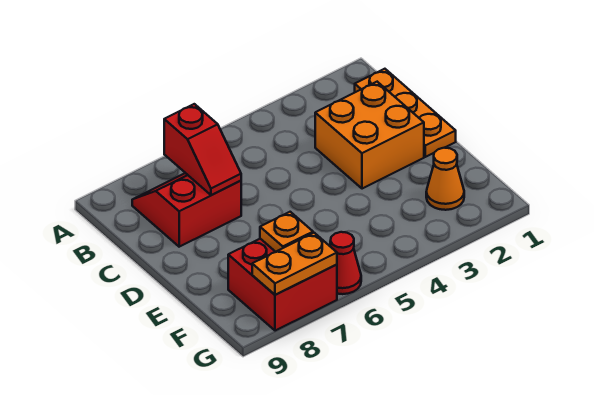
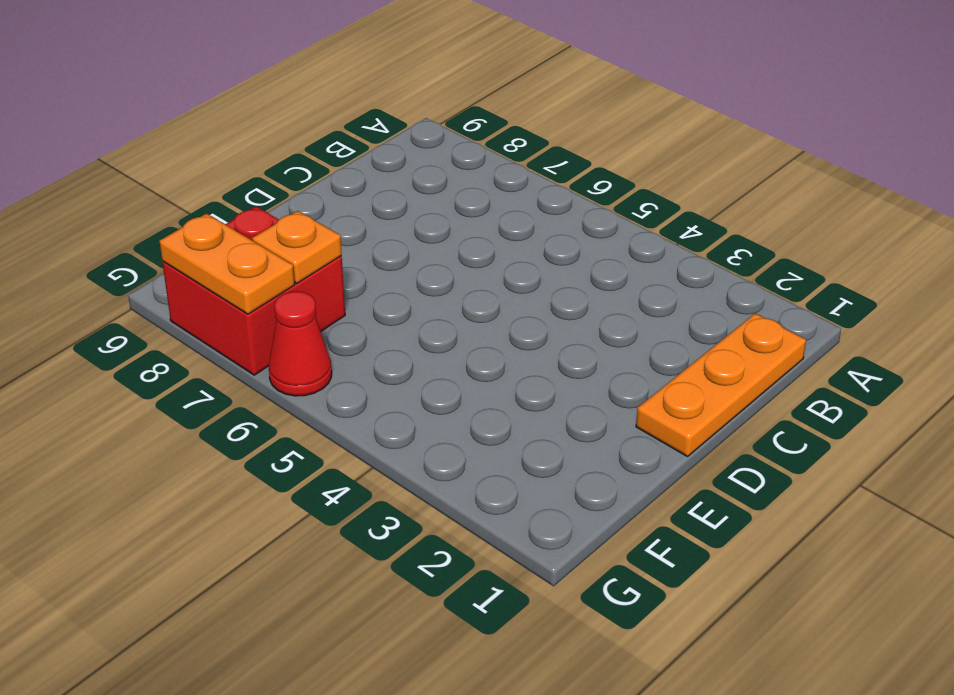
none -> red 2x2 slope [132,173,241,247]
none -> orange 2x2 brick [315,82,424,189]

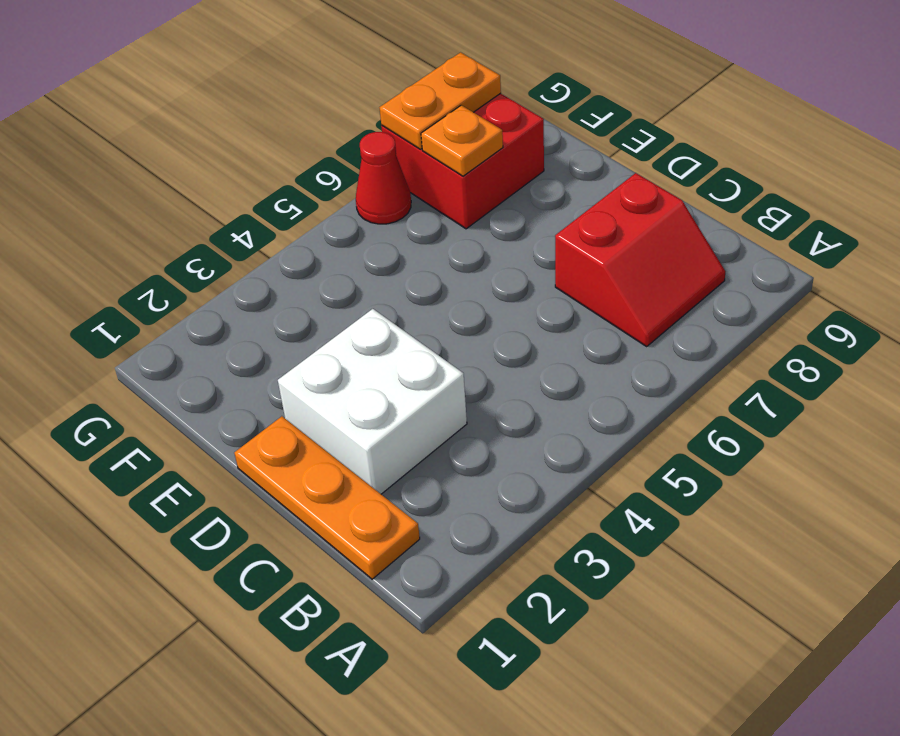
white 2x2 brick [278,309,467,494] -> orange 2x2 brick [315,82,424,189]
none -> orange 1x1 cone [426,148,464,210]
none -> red 1x2 slope [164,104,241,195]

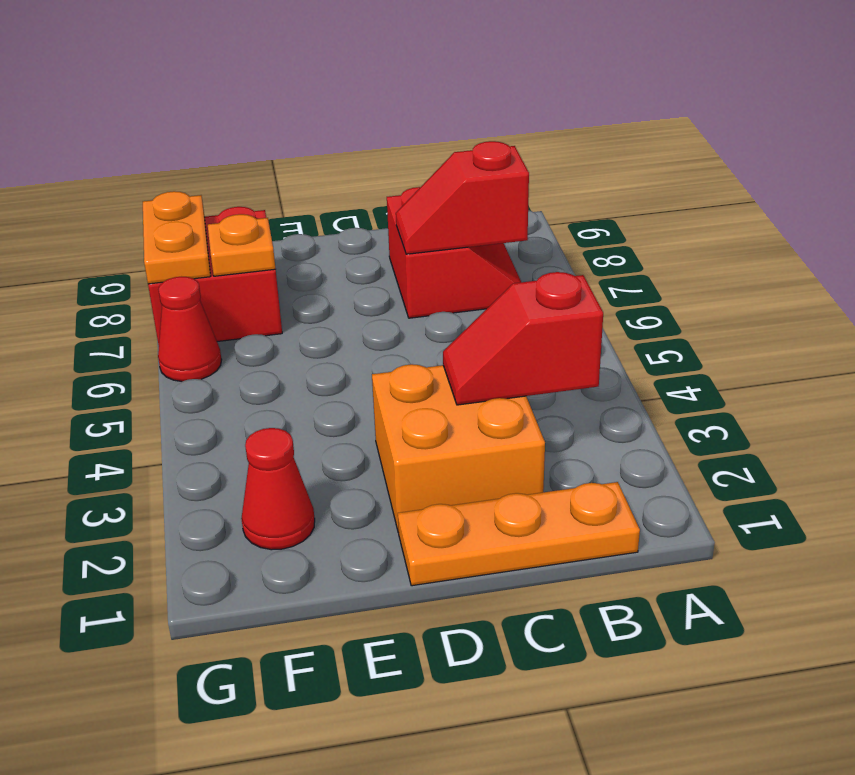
red 1x2 slope [443,272,603,405] -> none
red 1x1 cone [241,428,315,550] -> orange 1x1 cone [426,148,464,210]

